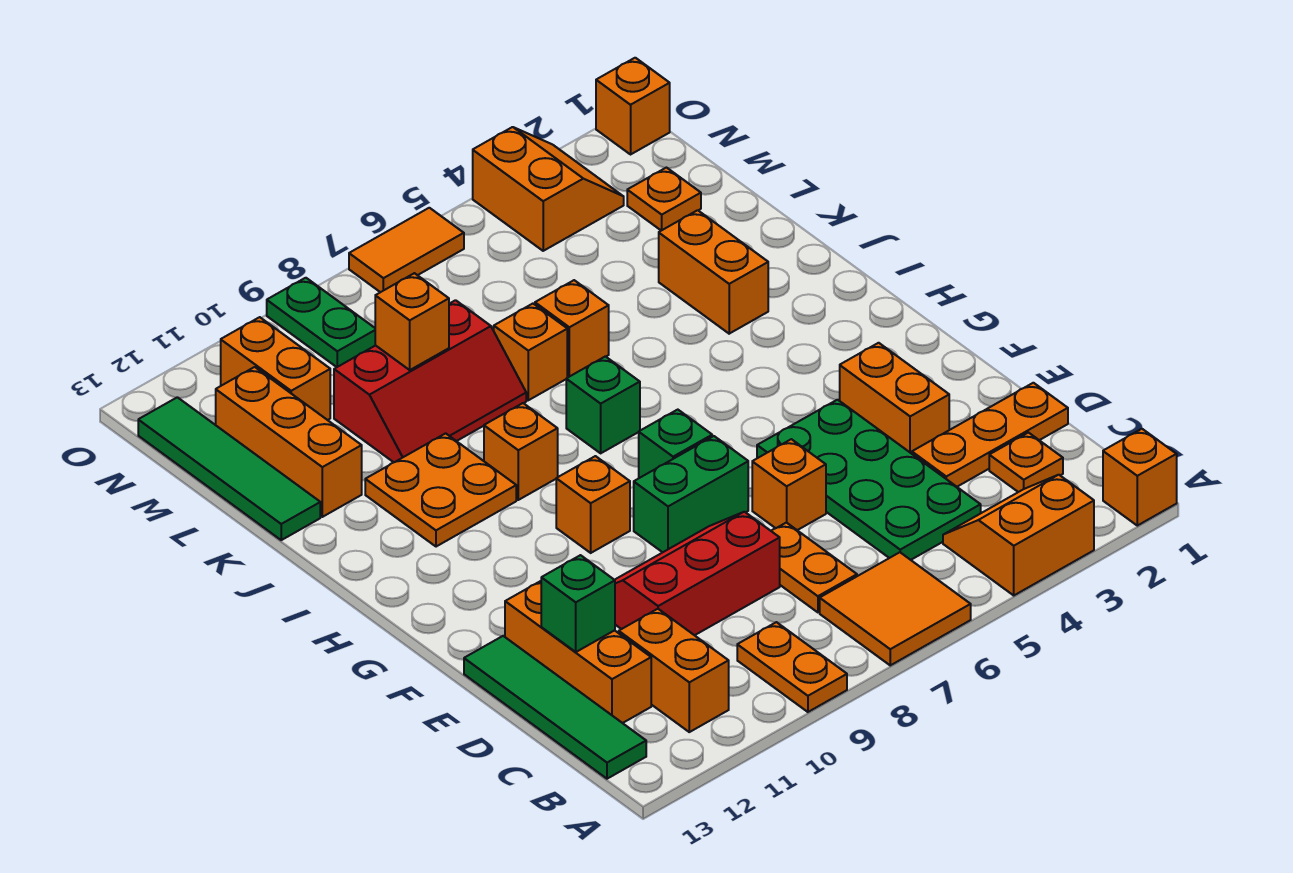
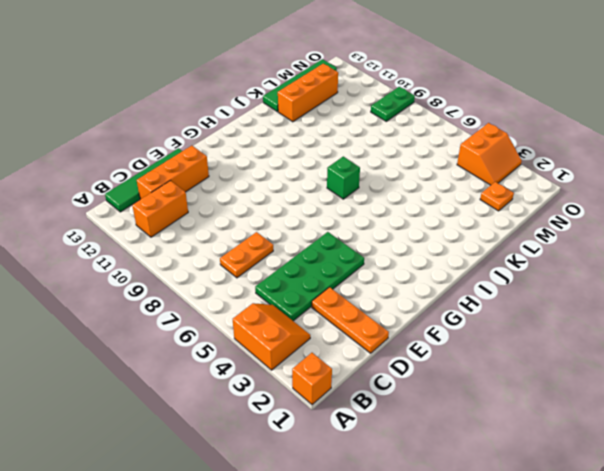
none -> orange 2x2 tile [820,552,971,665]
none -> orange 1x2 plate [737,622,847,712]
none -> orange 1x1 plate [989,433,1063,492]
none -> red 2x3 slope [615,512,780,635]

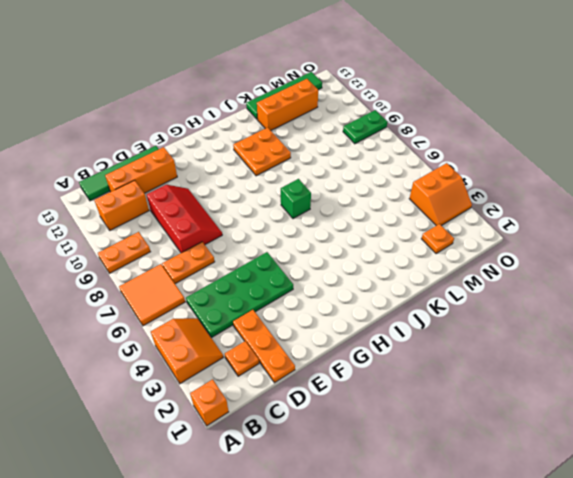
none -> orange 1x2 brick [840,343,949,454]
none -> orange 1x1 brick [752,439,826,530]
none -> green 1x2 brick [634,436,748,552]
none -> green 1x1 brick [639,410,712,478]

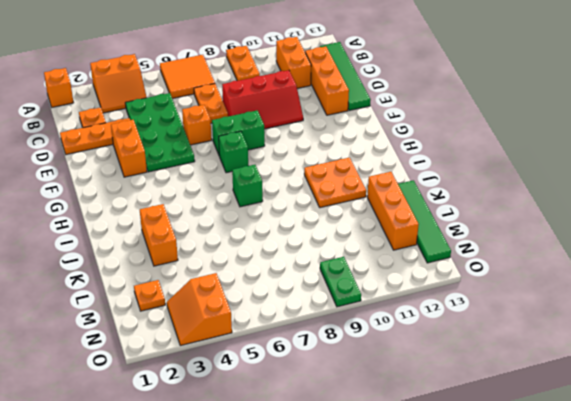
none -> orange 1x1 brick [556,456,630,553]
none -> orange 1x1 brick [484,403,558,500]
none -> orange 1x1 brick [535,280,609,377]
none -> orange 1x1 brick [494,304,567,400]

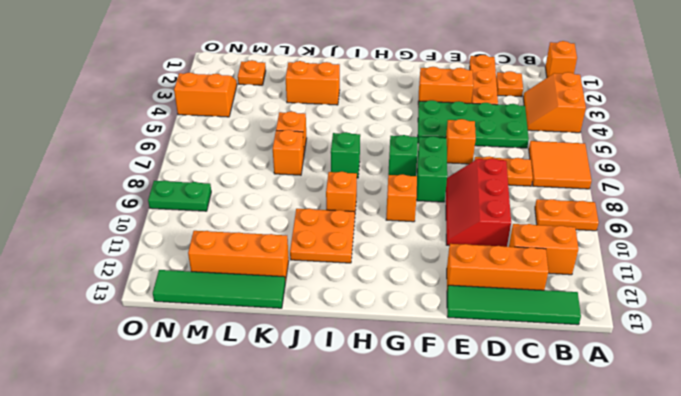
none -> red 2x3 slope [334,300,526,462]
none -> orange 1x2 brick [221,317,330,420]
none -> orange 1x1 brick [596,58,670,154]
none -> orange 1x2 tile [349,208,464,292]

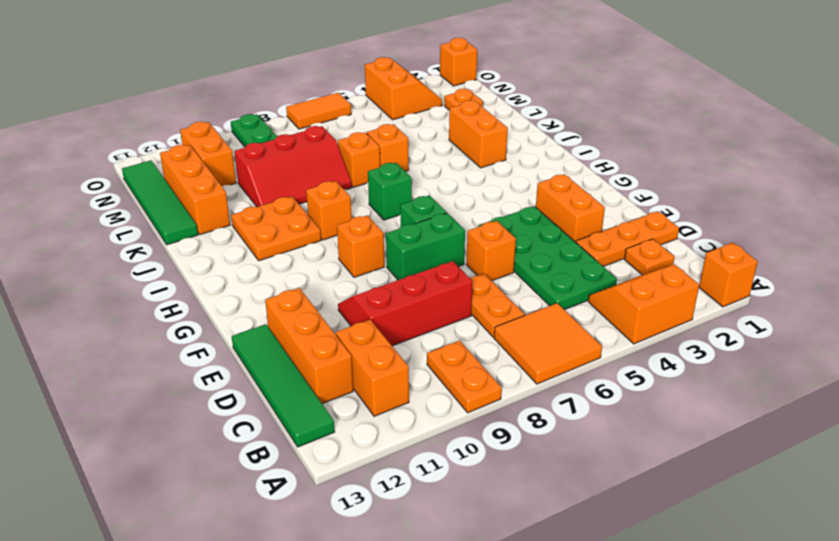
none -> green 1x1 brick [541,555,615,652]
none -> orange 1x1 brick [375,273,449,370]

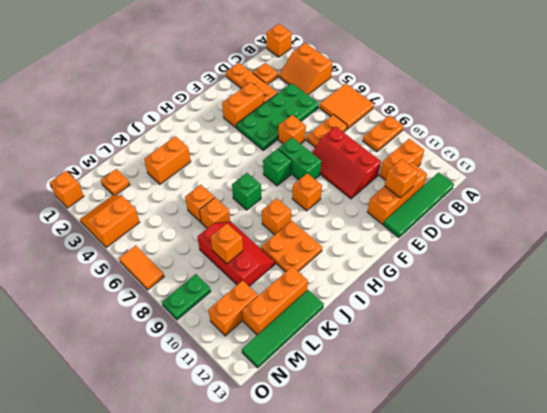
orange 1x1 brick [385,159,418,198] -> green 1x1 brick [541,555,615,652]

